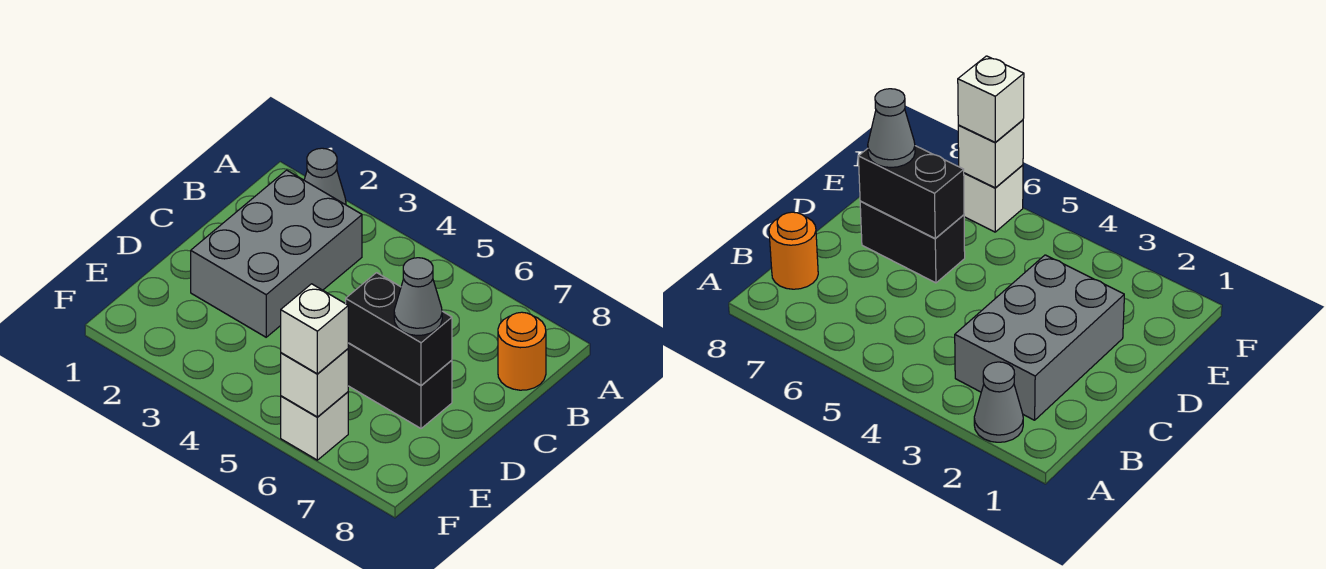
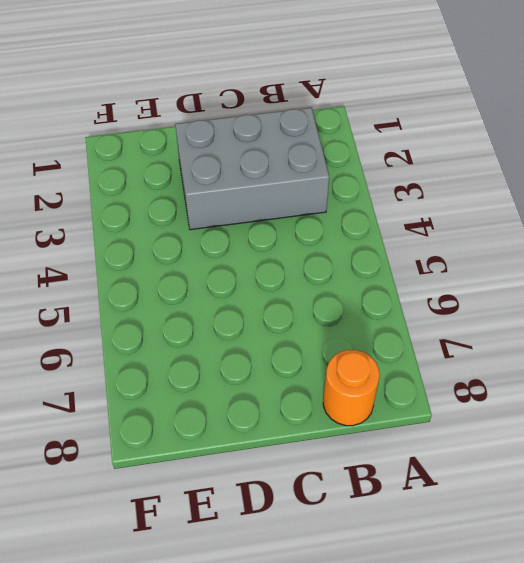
none -> grey 1x1 cone [304,148,346,205]
none -> black 1x2 brick [348,343,452,429]

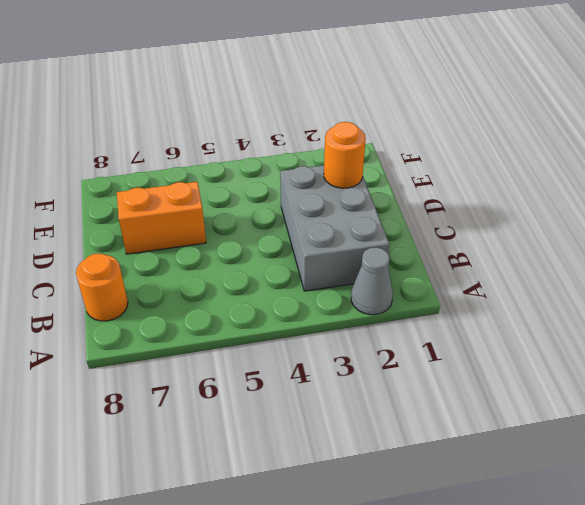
orange 1x1 round brick [324,122,366,188] -> none
orange 1x2 brick [117,182,206,254] -> black 1x2 brick [348,343,452,429]
none -> white 1x1 brick [281,392,348,460]
none -> black 1x2 brick [346,273,452,385]

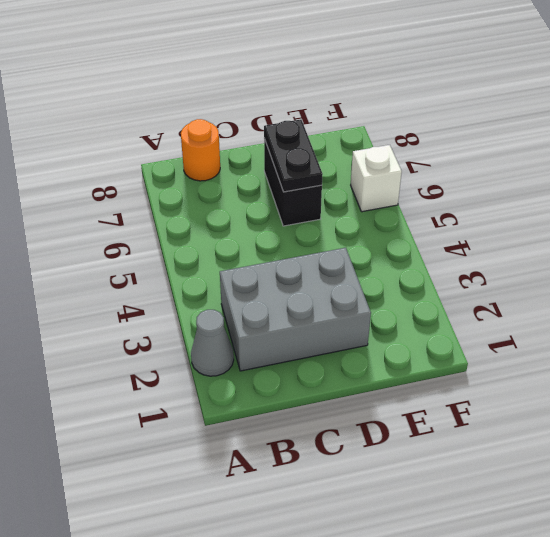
black 1x2 plate [264,119,323,192] -> black 1x2 brick [346,273,452,385]
none -> white 1x1 brick [281,349,348,417]
none -> grey 1x1 cone [394,258,442,336]

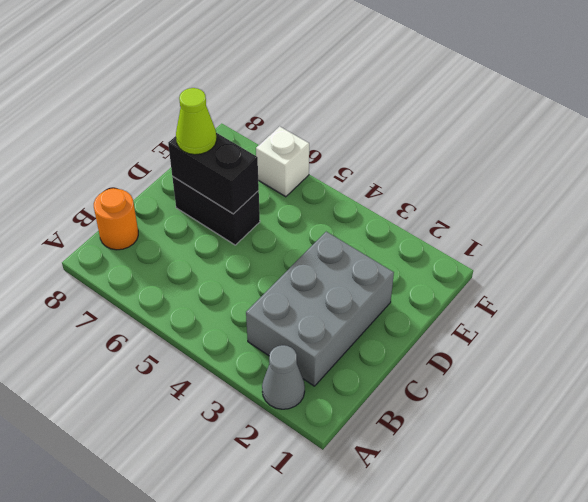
lime 1x1 cone [176,88,217,155] -> grey 1x1 cone [394,258,442,336]
none -> white 1x1 brick [281,349,348,417]
none -> white 1x1 brick [281,284,348,374]

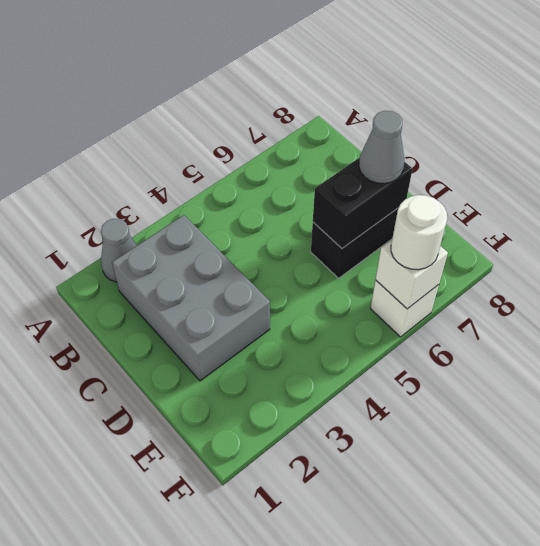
white 1x1 round brick [391,195,447,270] -> white 1x1 brick [281,284,348,374]
none -> orange 1x1 round brick [498,312,546,390]

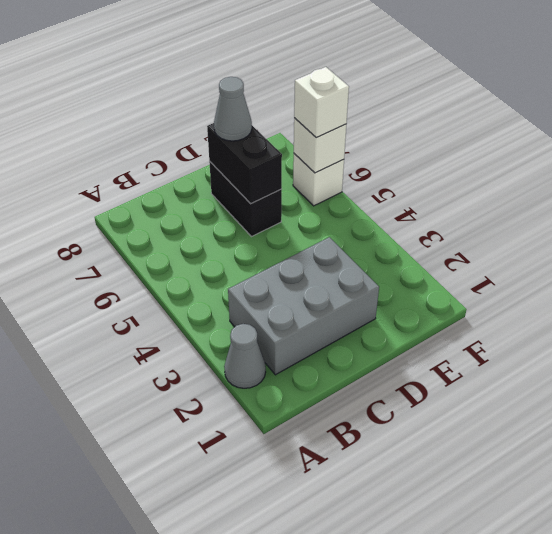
none -> orange 1x1 round brick [498,312,546,390]

